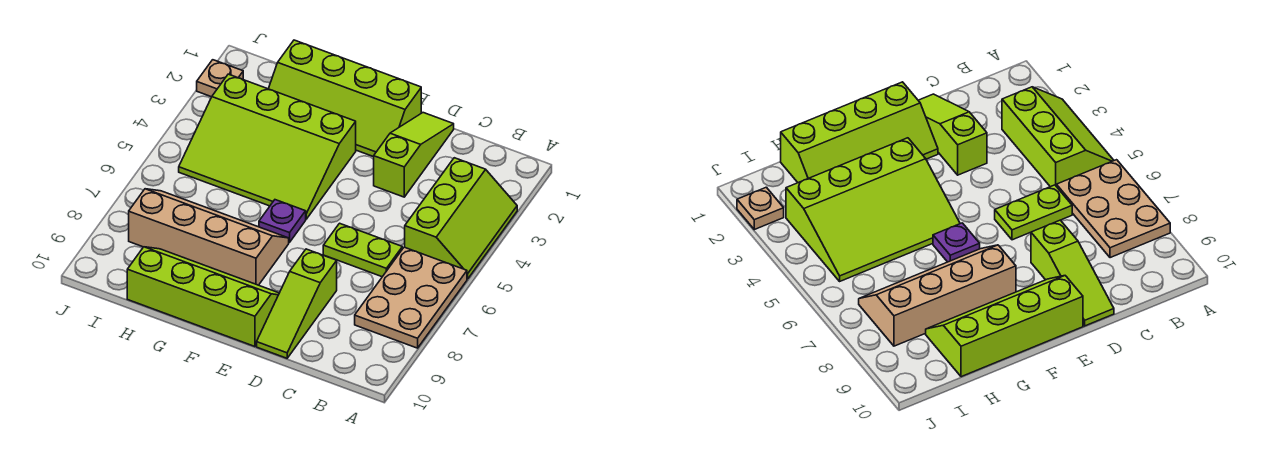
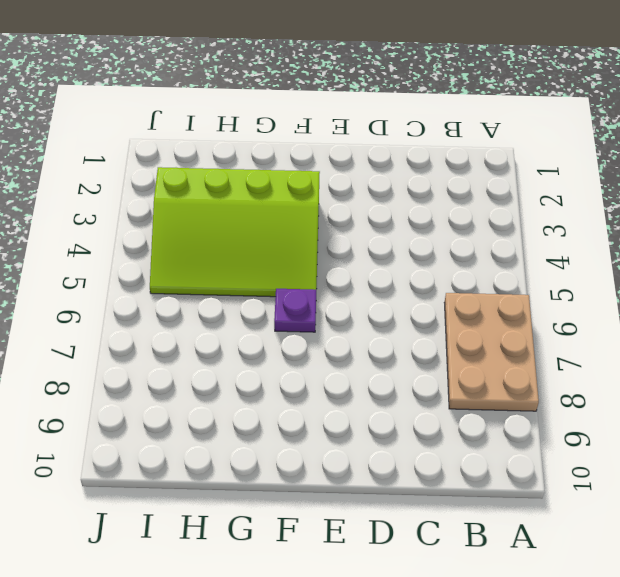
none -> lime 2x3 slope [405,158,517,279]
none -> lime 1x2 plate [323,223,402,277]

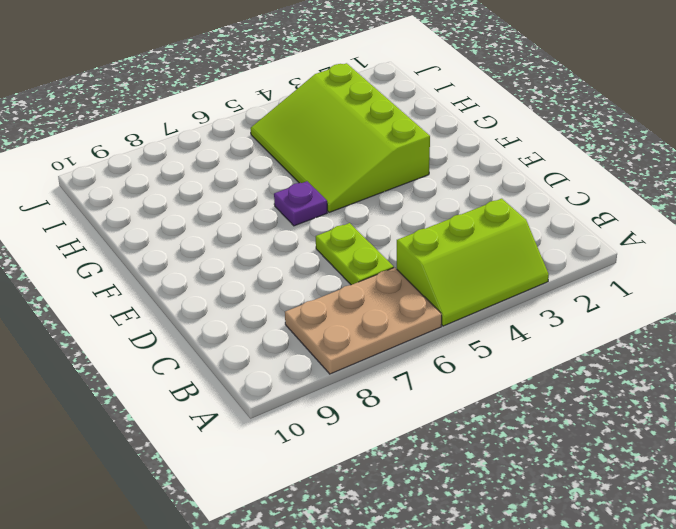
none -> lime 1x3 slope [374,113,454,197]
none -> lime 1x3 slope [257,249,337,358]

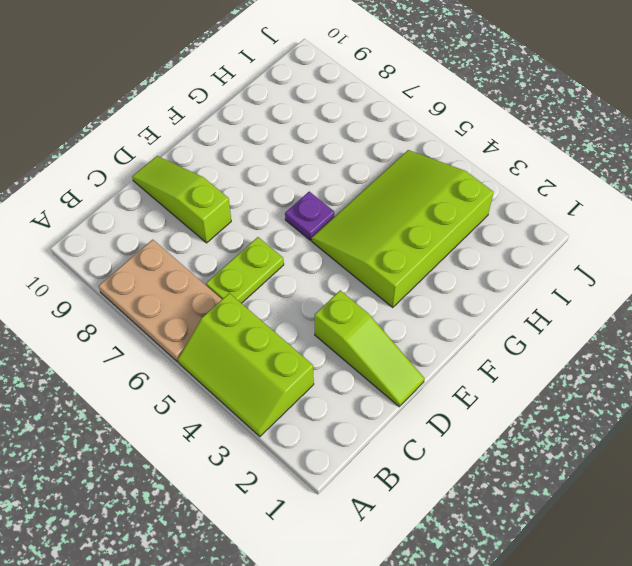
none -> lime 2x4 slope [269,40,421,157]
none -> lime 2x4 slope [127,247,279,346]

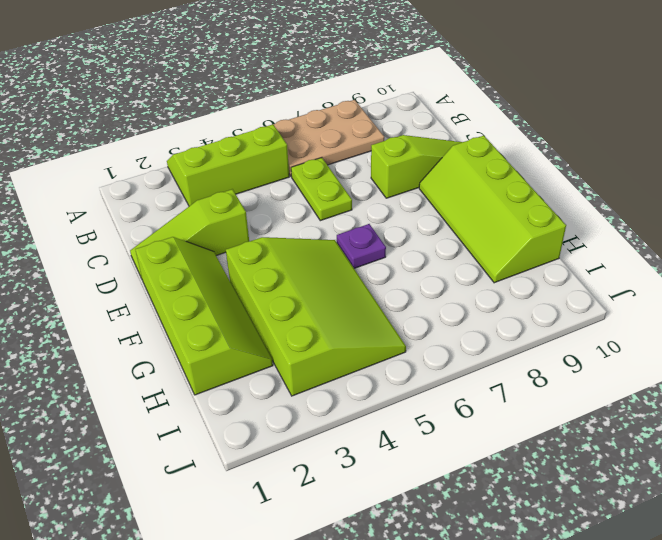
none -> tan 2x4 slope [129,189,289,285]
none -> tan 1x1 plate [197,60,243,97]

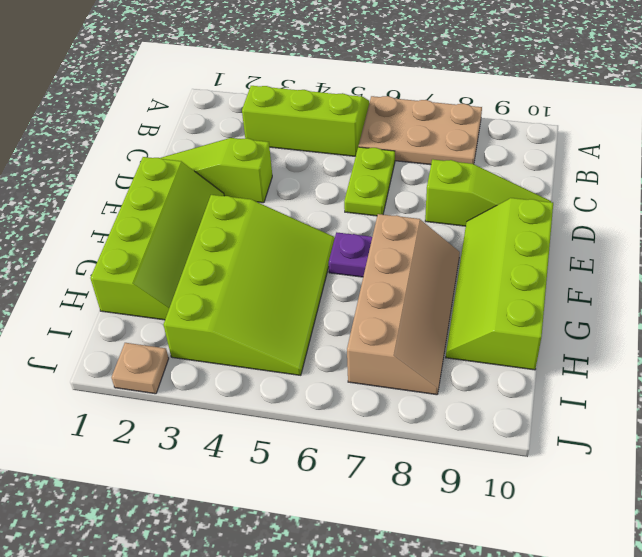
tan 2x4 slope [347,214,460,395] -> tan 2x4 slope turned to [129,189,289,285]

